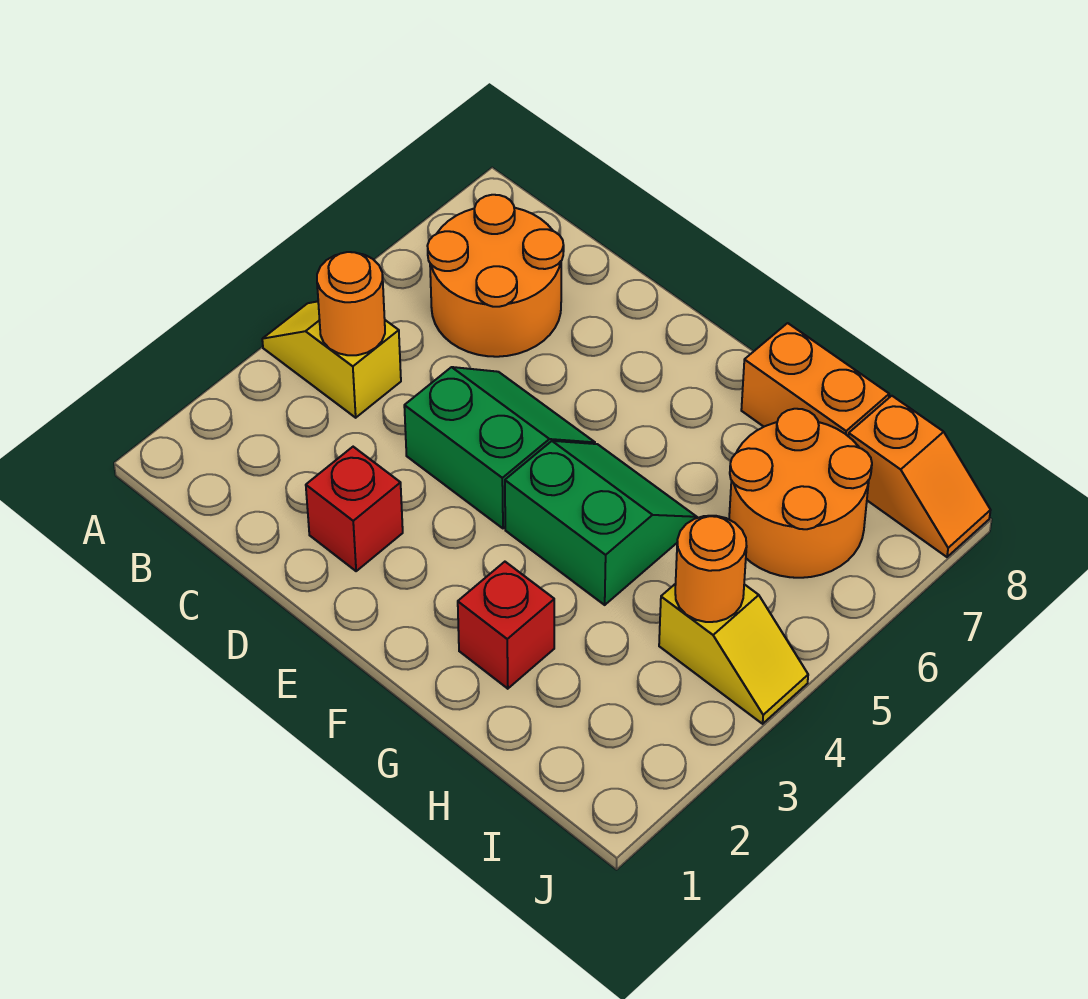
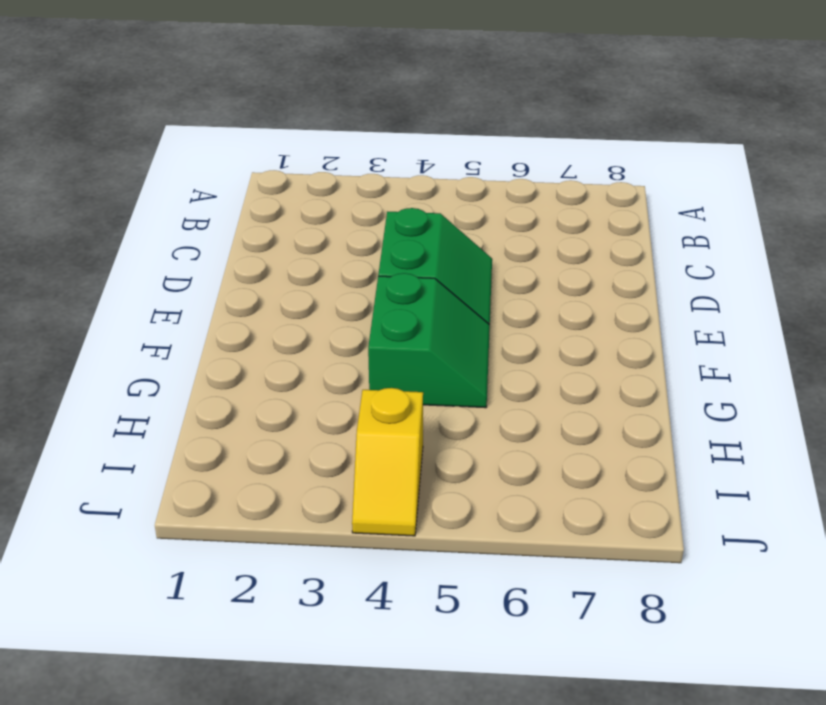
none -> yellow 1x2 slope [262,301,401,418]
none -> orange 2x2 round brick [427,195,564,357]
none -> red 1x1 brick [306,447,403,571]

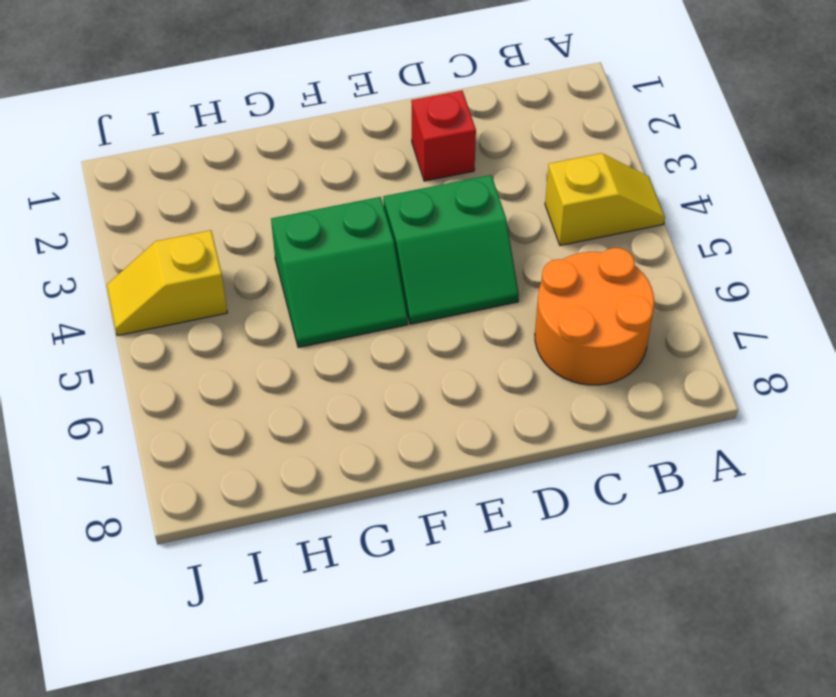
none -> red 1x1 brick [458,562,554,689]
none -> orange 1x2 brick [741,323,889,436]
none -> orange 2x2 round brick [729,409,872,578]

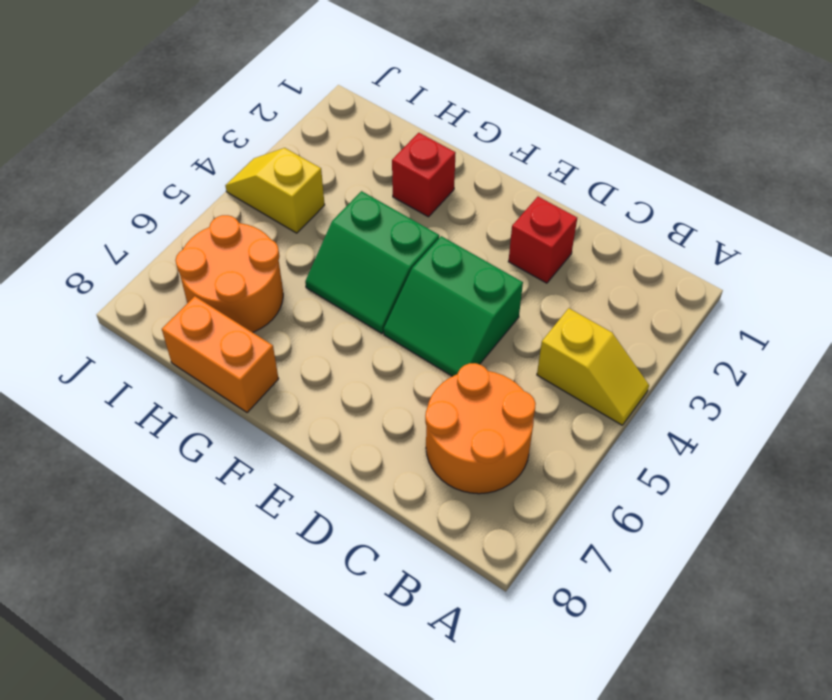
none -> orange 1x2 slope [848,396,991,557]
none -> orange 1x1 round brick [317,252,385,355]
none -> orange 1x1 round brick [675,516,747,622]

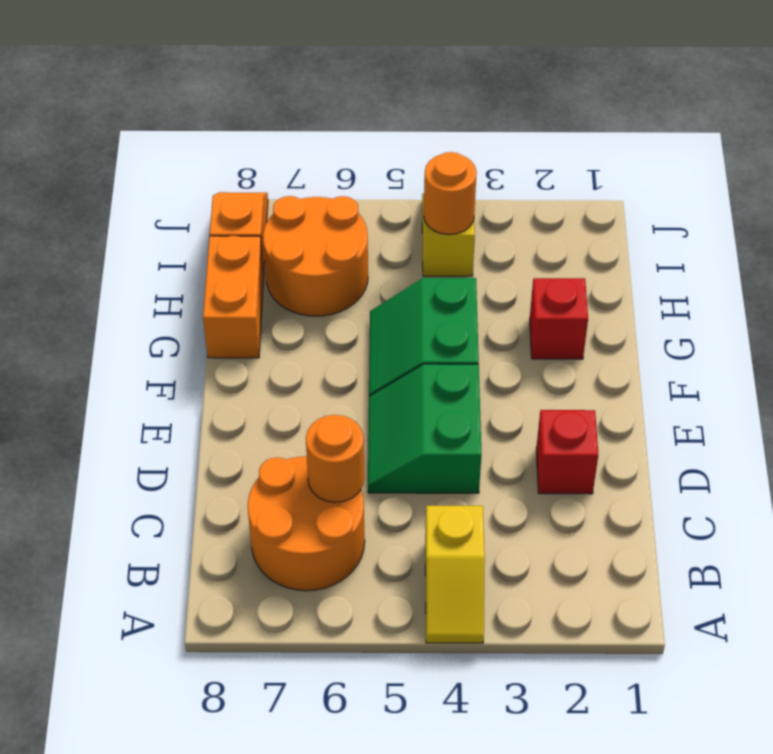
orange 1x1 round brick [306,415,364,502] -> orange 1x1 round brick moved to [317,252,385,355]

